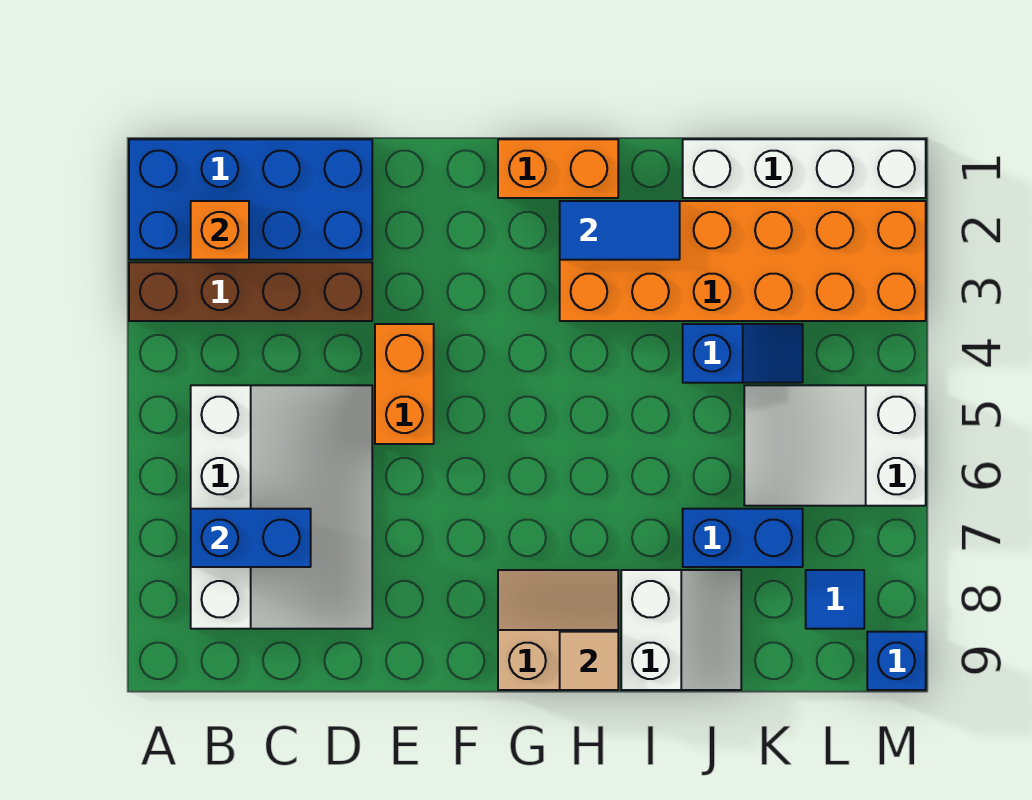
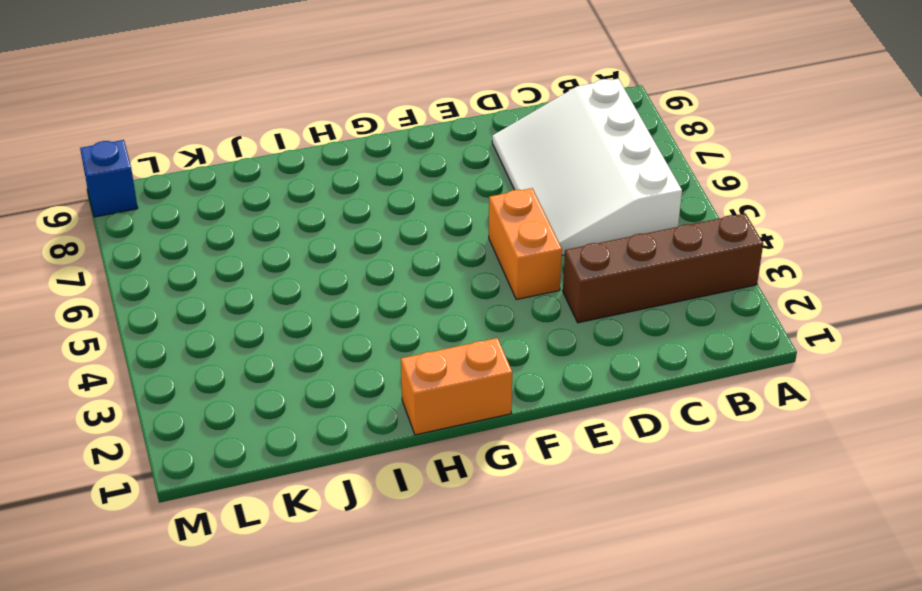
none -> blue 2x4 brick [129,139,372,260]
none -> tan 2x2 slope [498,570,618,690]
none -> orange 2x6 brick [560,201,926,321]

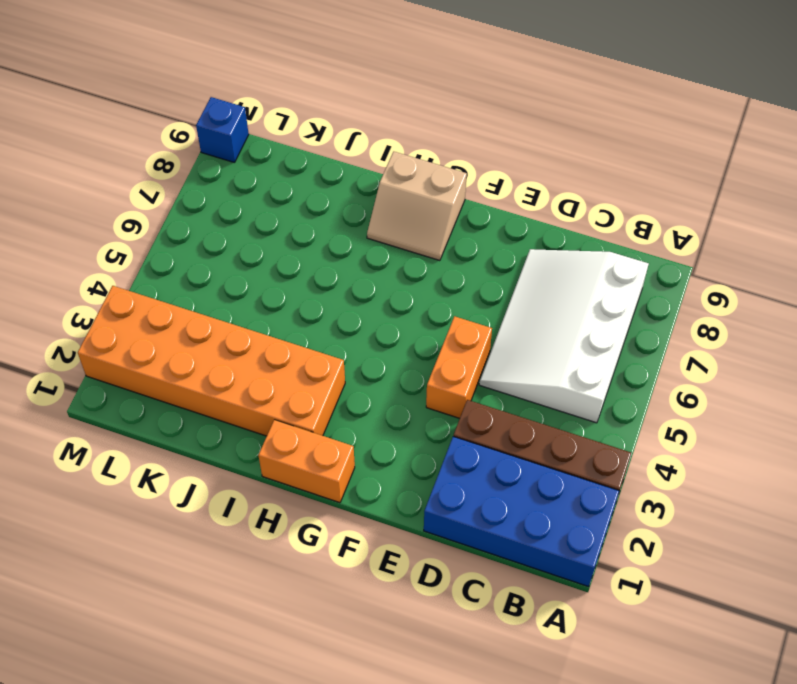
none -> white 2x2 slope [621,570,741,690]
none -> white 1x4 brick [683,139,926,198]
none -> blue 1x2 slope [683,324,803,383]

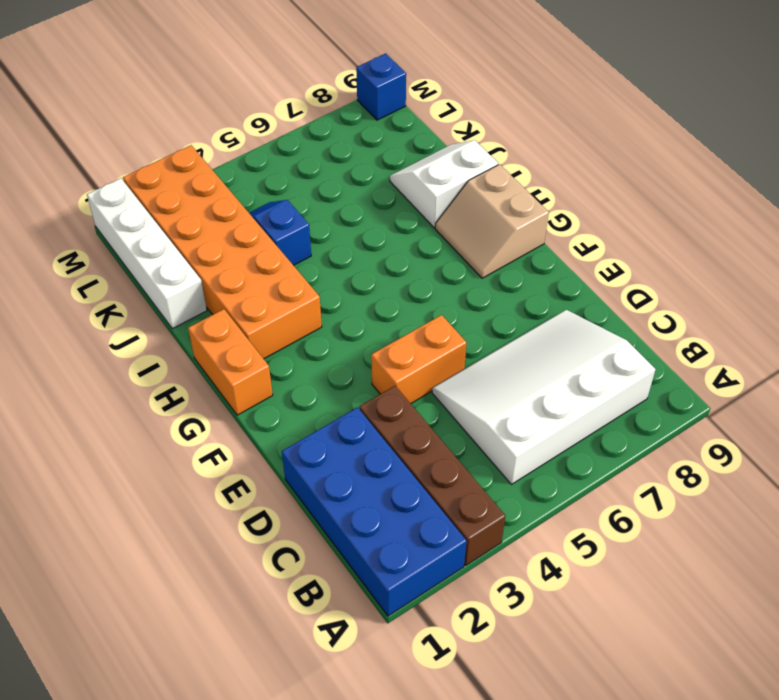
none -> blue 1x2 brick [683,509,803,567]
none -> white 2x3 slope [744,385,926,506]
none -> blue 1x1 tile [806,570,864,629]

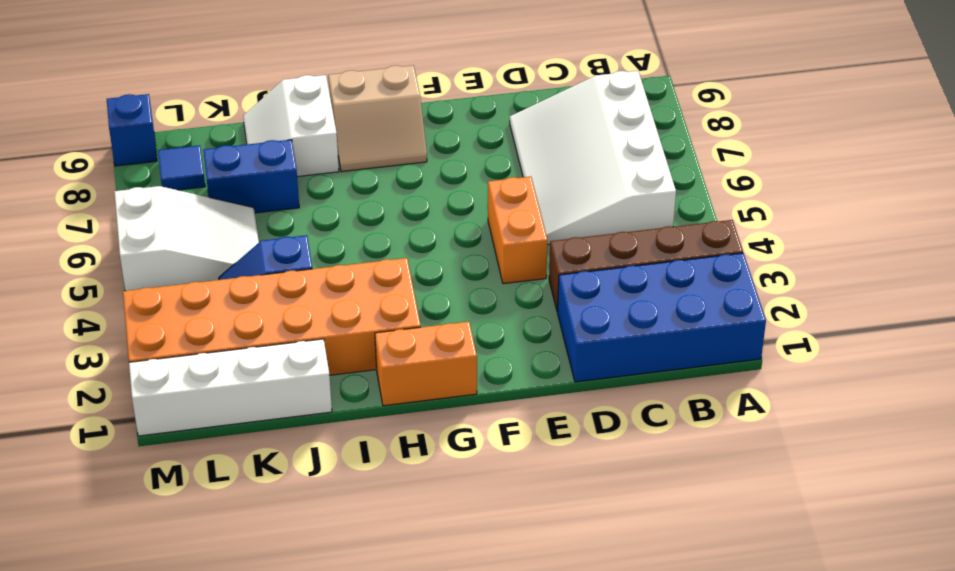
none -> orange 1x1 brick [191,201,249,260]
none -> blue 1x2 brick [191,509,311,567]
none -> blue 1x2 tile [560,201,680,260]

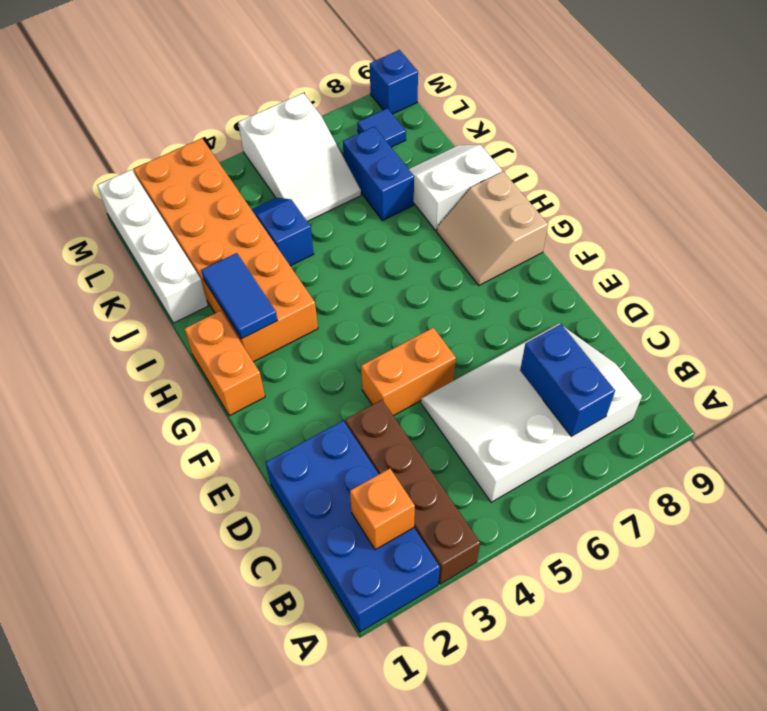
none -> tan 1x1 tile [560,632,618,690]

